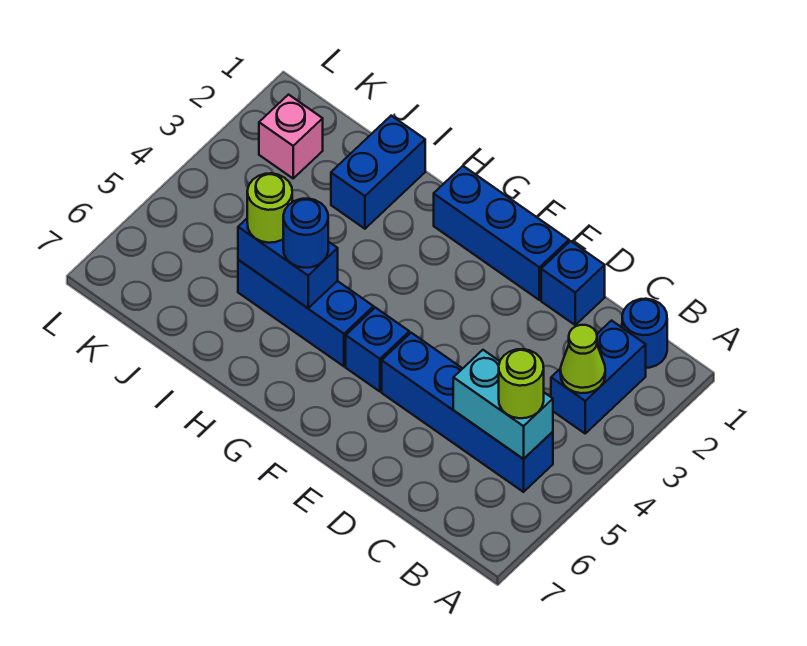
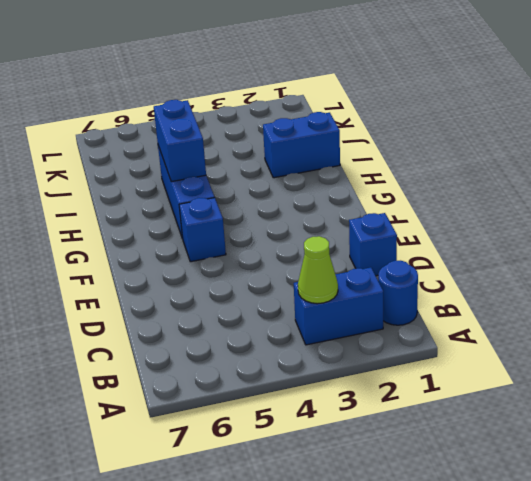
none -> blue 1x4 brick [382,333,553,492]
none -> blue 1x3 brick [434,166,569,300]
none -> pink 1x1 brick [259,95,323,178]

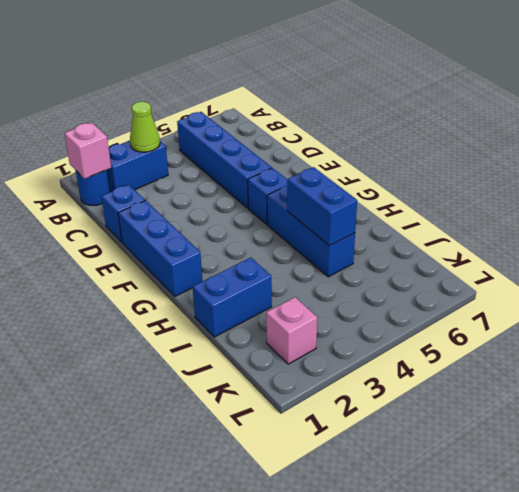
pink 1x1 brick [64,122,111,179] -> none
none -> cyan 1x2 brick [453,350,553,459]
none -> lime 1x1 round brick [499,349,544,418]
none -> blue 1x1 round brick [283,199,328,268]

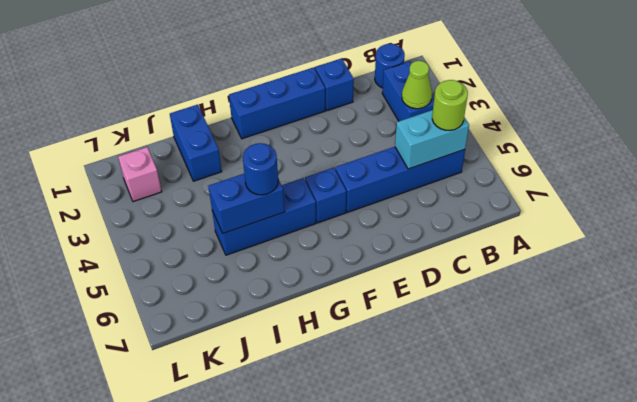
none -> lime 1x1 round brick [247,173,292,243]

